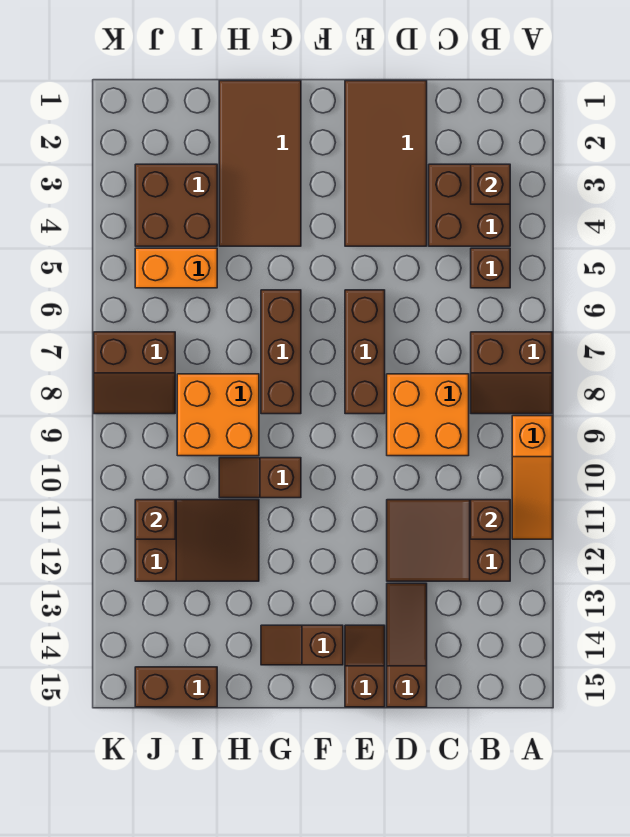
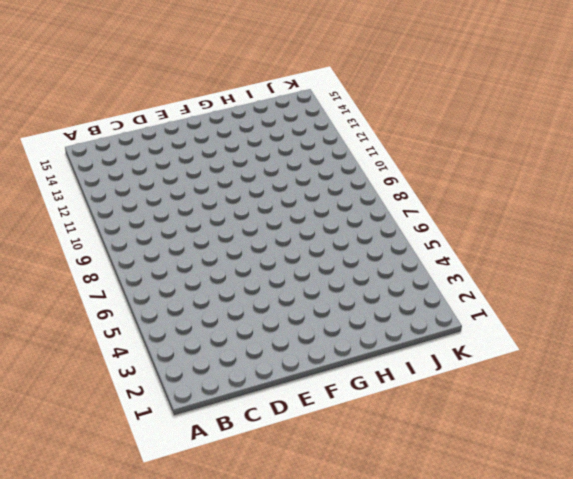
none -> brown 2x2 slope [471,332,552,414]
none -> orange 1x3 slope [512,416,552,539]
none -> brown 2x2 brick [429,164,510,246]

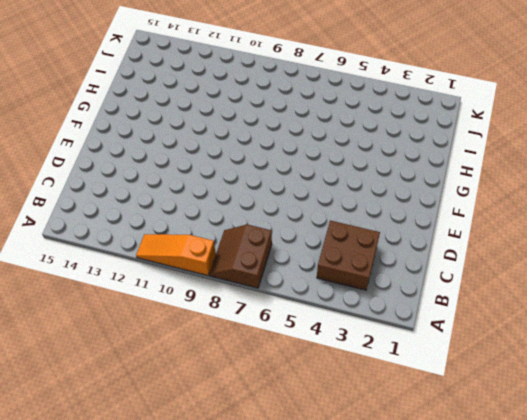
none -> brown 1x1 brick [471,248,510,288]
none -> brown 2x3 slope [387,500,510,581]
none -> orange 2x2 brick [387,374,469,456]

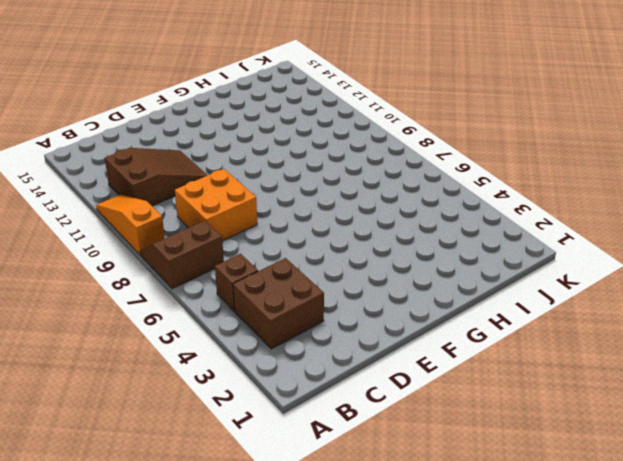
none -> brown 2x4 tile [345,81,427,246]
none -> brown 1x3 slope [387,583,427,707]
none -> brown 1x3 brick [345,290,385,414]

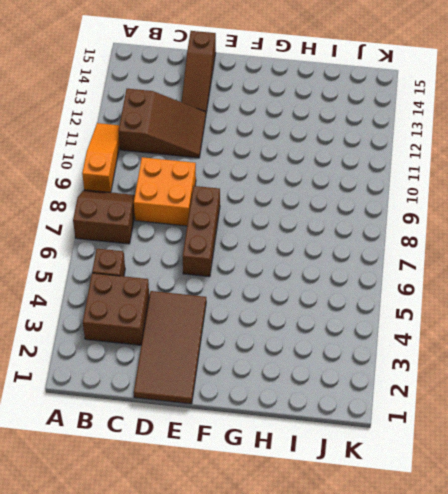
none -> brown 1x2 slope [345,625,385,707]
none -> brown 1x2 slope [261,625,343,665]
none -> brown 2x4 tile [219,81,301,246]

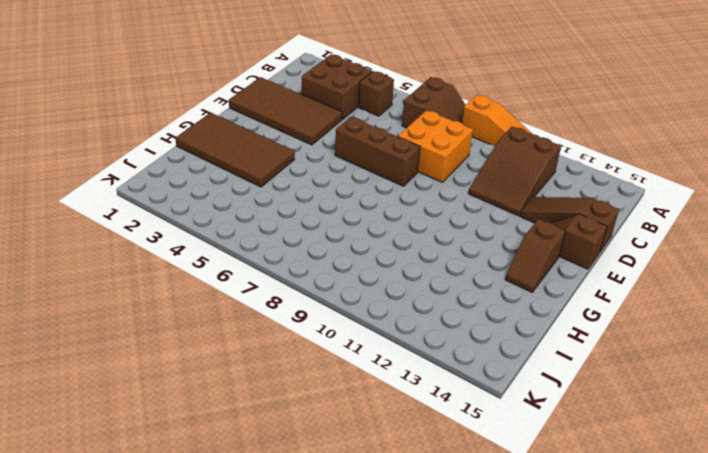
none -> brown 1x3 brick [261,290,301,414]
none -> brown 1x2 slope [219,458,301,498]
none -> orange 2x2 brick [177,374,259,456]

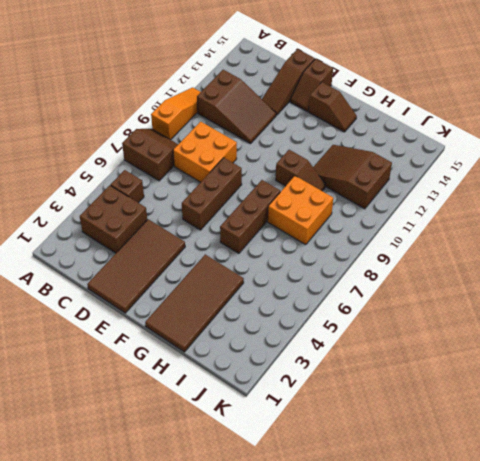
none -> brown 2x2 brick [135,164,217,246]
none -> orange 1x2 brick [135,248,217,288]
none -> brown 1x2 brick [135,667,217,707]

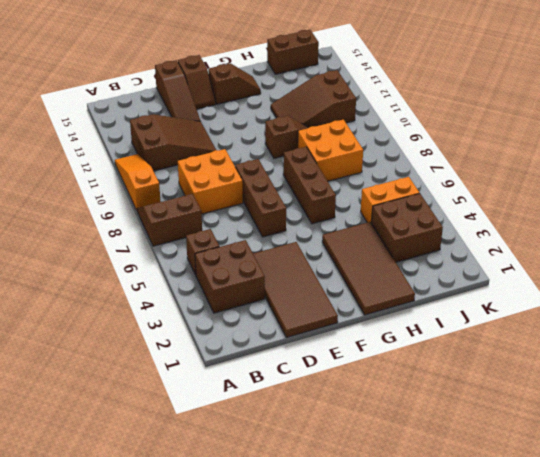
none -> brown 2x2 slope [94,332,175,414]
none -> brown 1x1 brick [471,164,510,204]
none -> brown 1x1 brick [471,500,510,539]

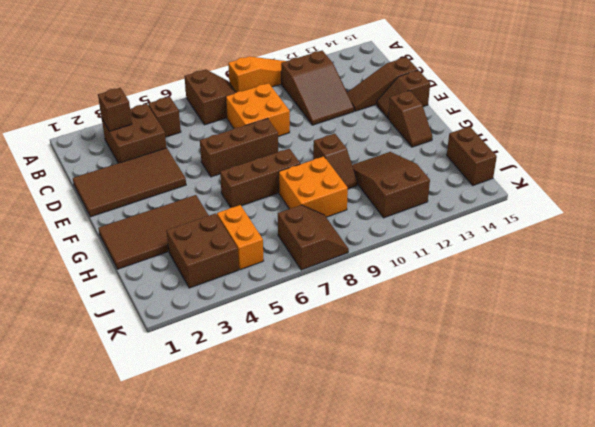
none -> brown 1x1 brick [471,500,510,539]
none -> brown 1x1 brick [135,500,175,539]

